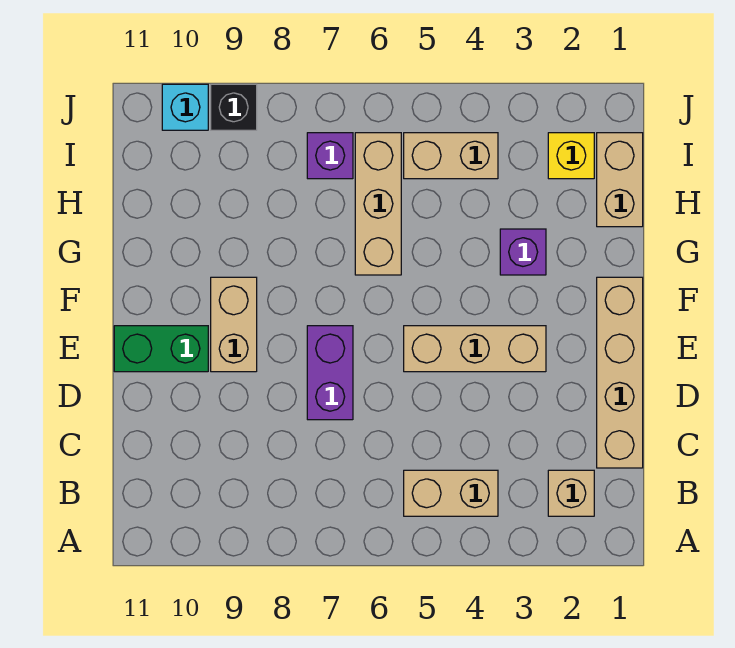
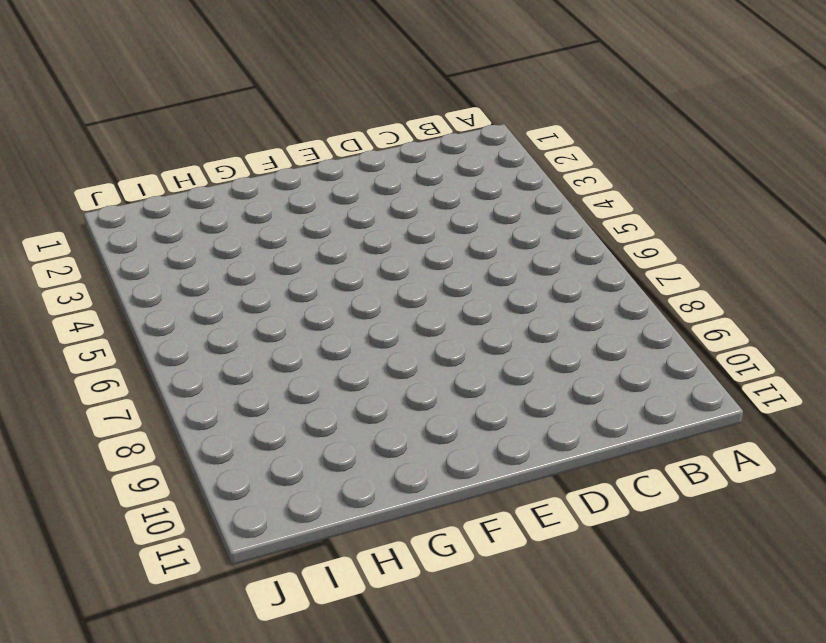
none -> tan 1x1 brick [548,470,594,516]
none -> tan 1x2 brick [404,470,498,516]
none -> tan 1x4 brick [597,277,643,468]

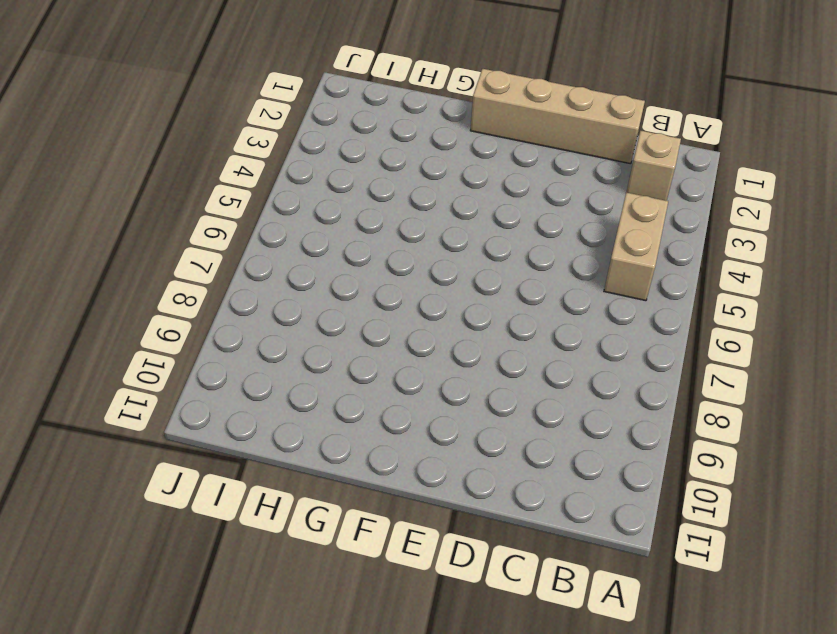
none -> purple 1x2 brick [307,326,353,420]
none -> tan 1x3 brick [404,326,546,372]
none -> tan 1x2 brick [211,277,257,372]

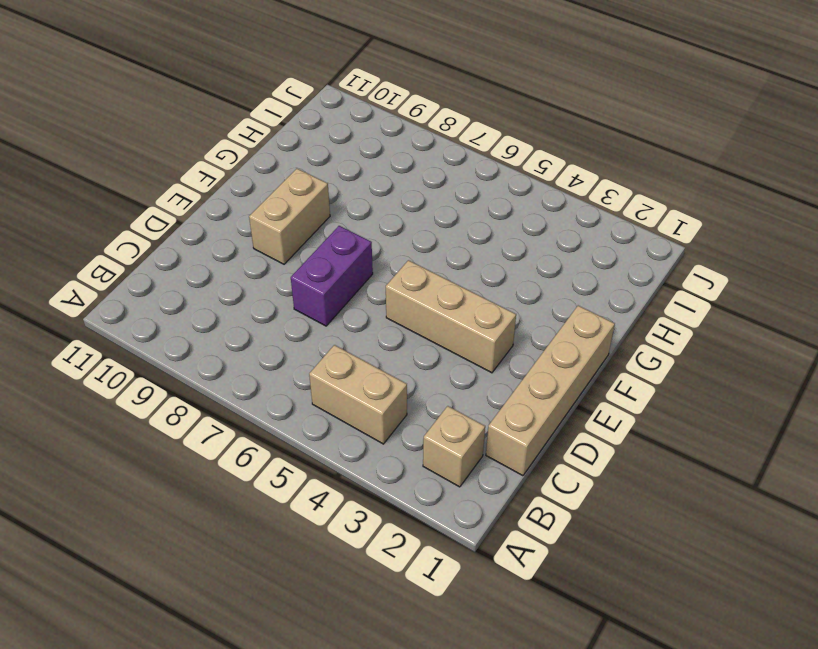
none -> green 1x2 brick [114,326,208,372]
none -> purple 1x1 brick [500,229,546,275]
none -> tan 1x3 brick [355,133,401,275]

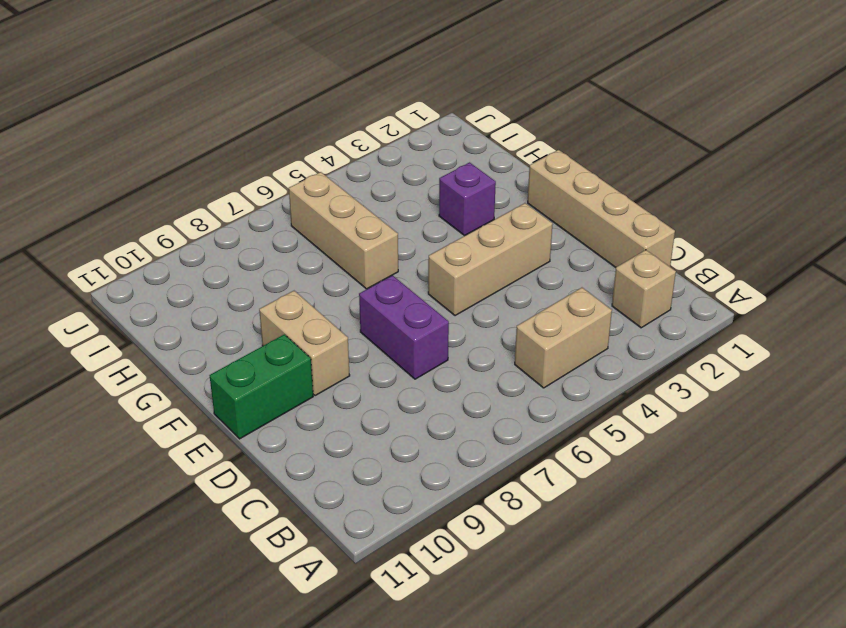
none -> tan 1x2 brick [597,133,643,227]
none -> yellow 1x1 brick [548,133,594,179]
none -> tan 1x2 brick [404,133,498,179]

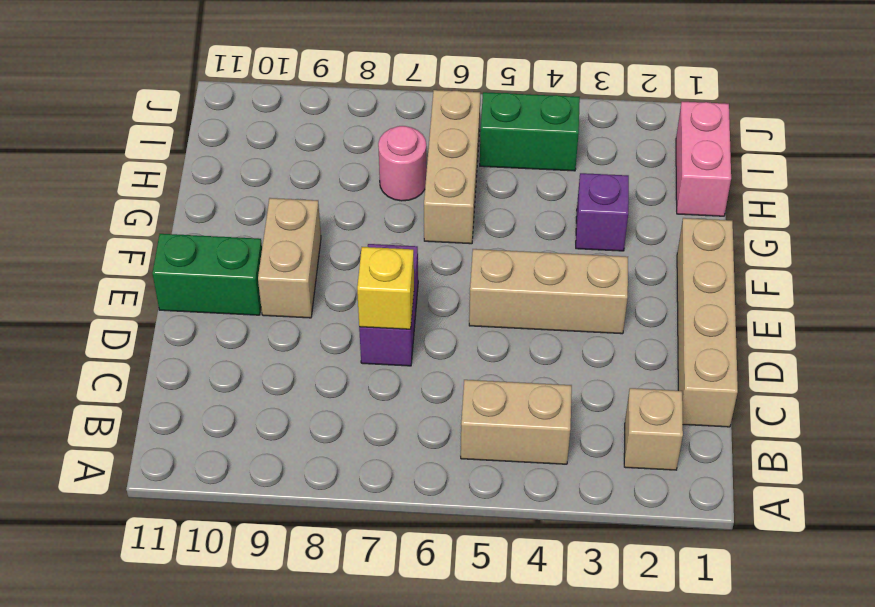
yellow 1x1 brick [357,247,414,329] -> yellow 1x1 brick moved to [548,133,594,179]
pink 1x2 brick [676,102,731,216] -> tan 1x2 brick [597,133,643,227]
pink 1x1 round brick [378,126,427,201] -> none
green 1x2 brick [480,92,580,171] -> tan 1x2 brick [404,133,498,179]
none -> purple 1x1 brick [307,133,353,179]
none -> black 1x1 brick [211,84,257,130]
none -> cyan 1x1 brick [162,84,208,130]

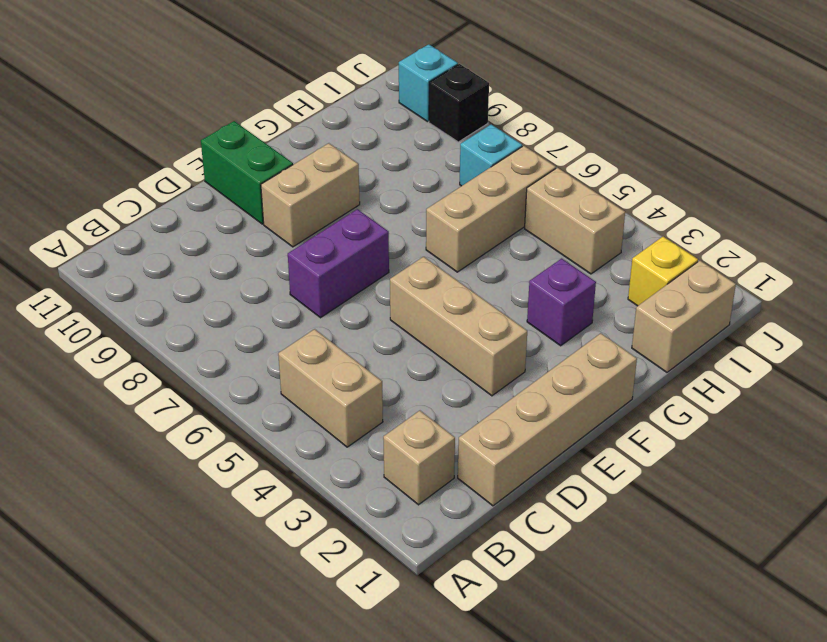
cyan 1x1 brick [460,124,522,186] -> purple 1x1 brick [307,133,353,179]

